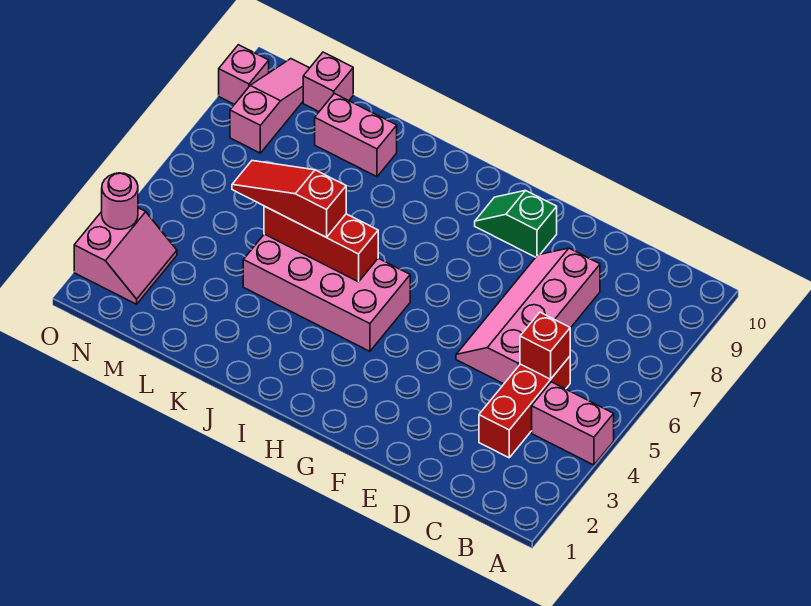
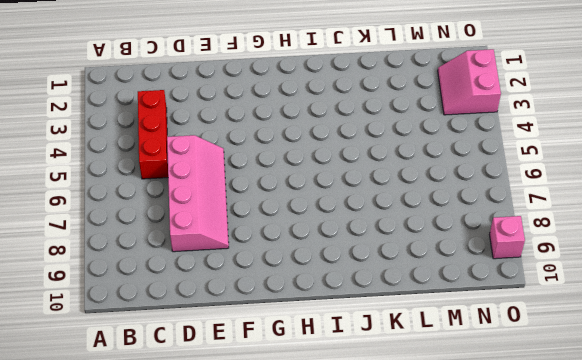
none -> pink 1x2 brick [532,382,614,465]
none -> green 1x2 slope [475,191,557,257]
none -> pink 2x4 brick [243,234,410,351]

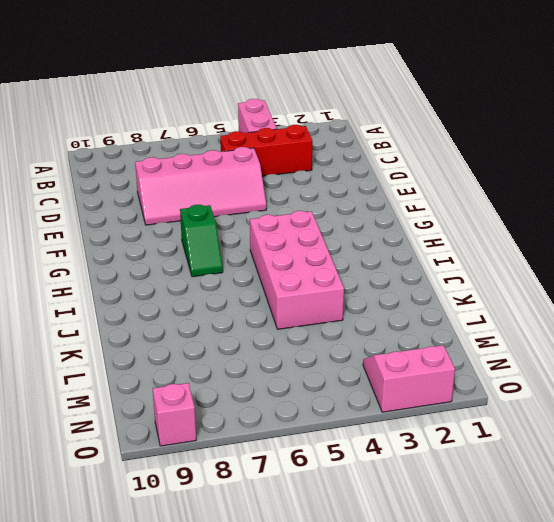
green 1x2 slope [180,205,223,277] -> green 1x2 slope moved to [475,191,557,257]
none -> pink 1x2 brick [315,94,397,177]
none -> pink 1x1 brick [303,52,353,112]
none -> pink 1x3 slope [230,59,309,153]

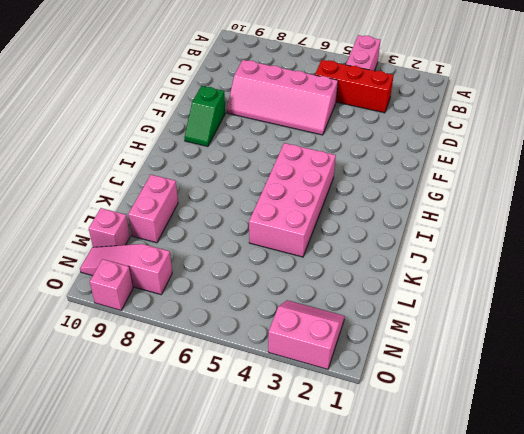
none -> red 1x1 brick [520,312,570,379]
none -> red 1x3 brick [264,206,378,282]
none -> pink 1x1 round brick [102,173,138,229]

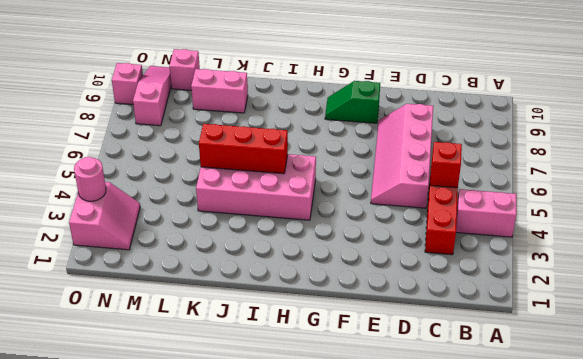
none -> red 1x3 slope [232,161,346,238]

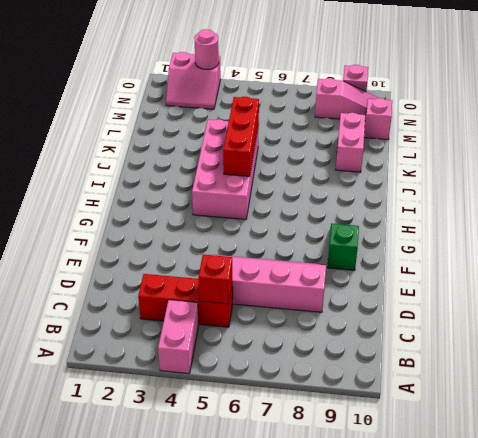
none -> red 1x3 slope [232,161,346,238]

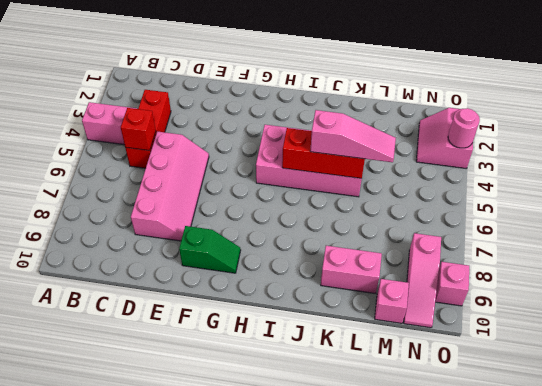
pink 1x3 slope [310,110,396,162] -> red 1x3 slope [232,161,346,238]

